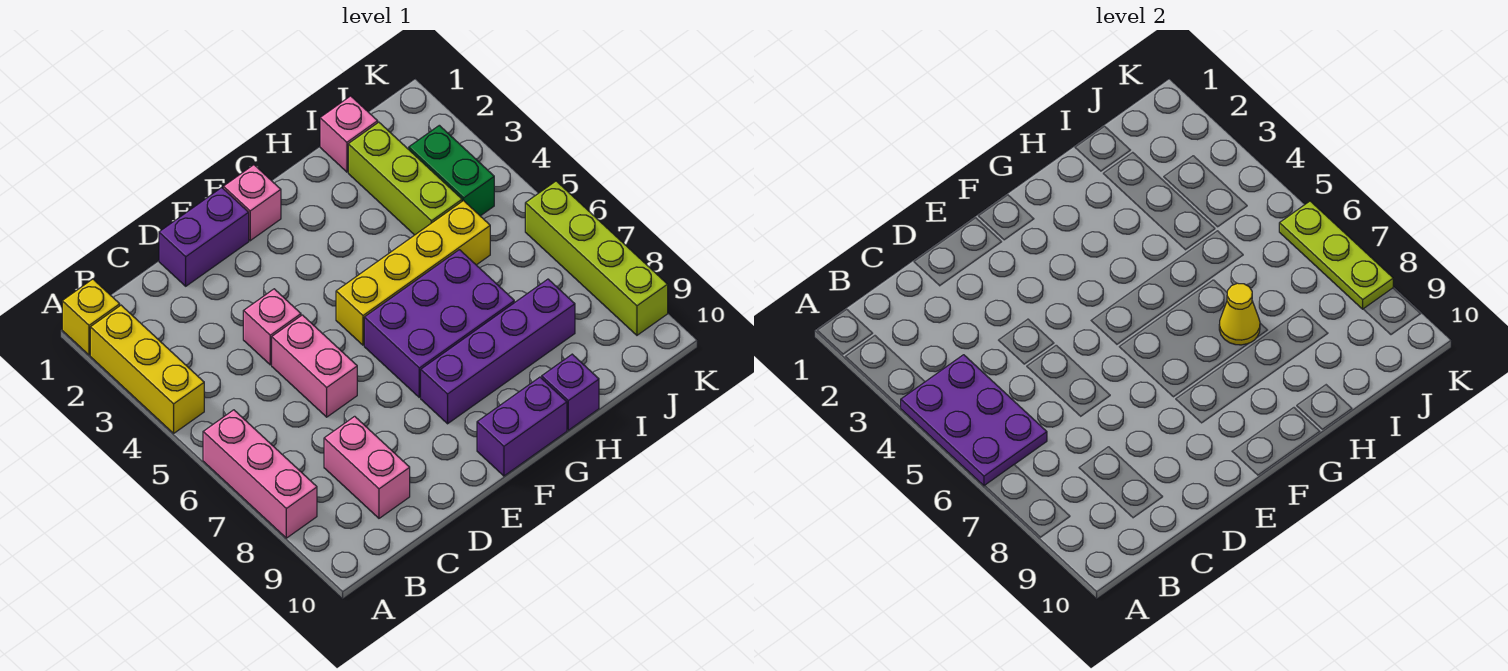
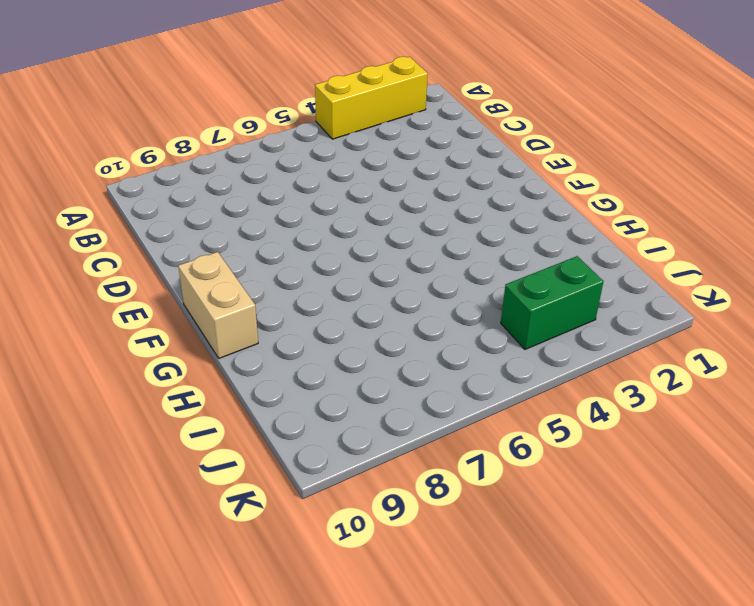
tan 1x2 brick [178,252,258,358] -> purple 1x2 brick [477,377,567,476]
none -> yellow 1x1 brick [62,279,120,355]
none -> pink 1x3 brick [203,410,317,538]
none -> pink 1x2 brick [324,416,410,518]

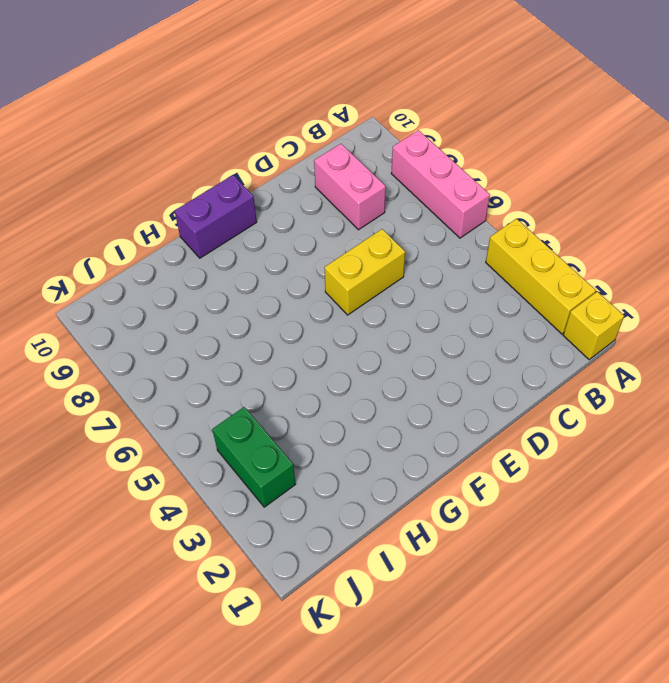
yellow 1x2 brick [324,229,405,315] -> pink 1x2 brick [272,315,357,417]
none -> purple 1x2 brick [159,188,249,286]
none -> pink 1x1 brick [243,289,301,365]
none -> pink 1x1 brick [223,165,281,241]

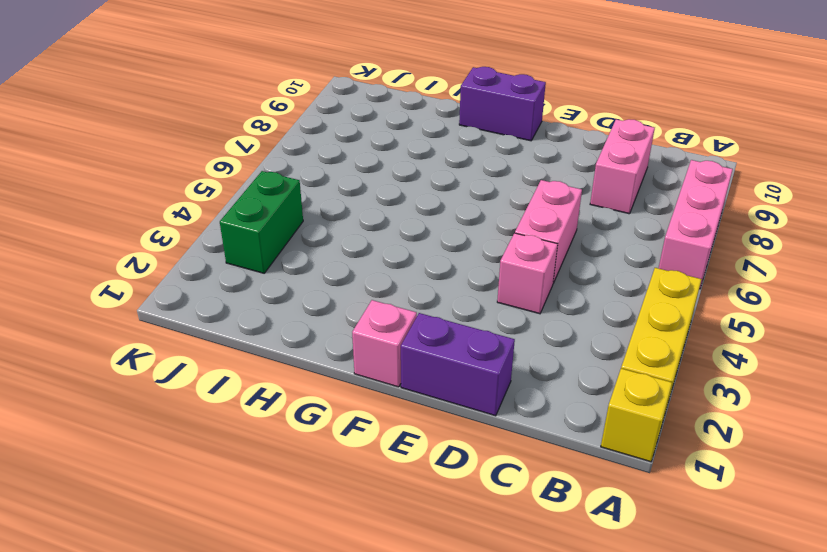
none -> yellow 1x4 brick [336,200,490,345]
none -> purple 2x3 brick [364,250,514,397]
none -> purple 1x4 brick [421,279,575,424]

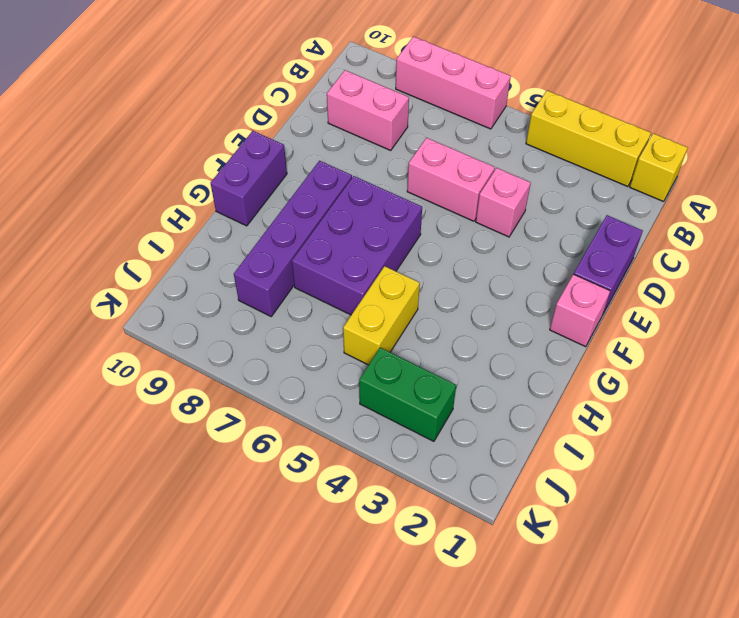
yellow 1x2 brick [343,266,420,365] -> yellow 1x4 brick [336,200,490,345]
none -> purple 1x1 brick [542,354,599,430]
none -> pink 1x1 brick [320,96,378,172]
none -> lime 1x3 brick [348,122,462,235]

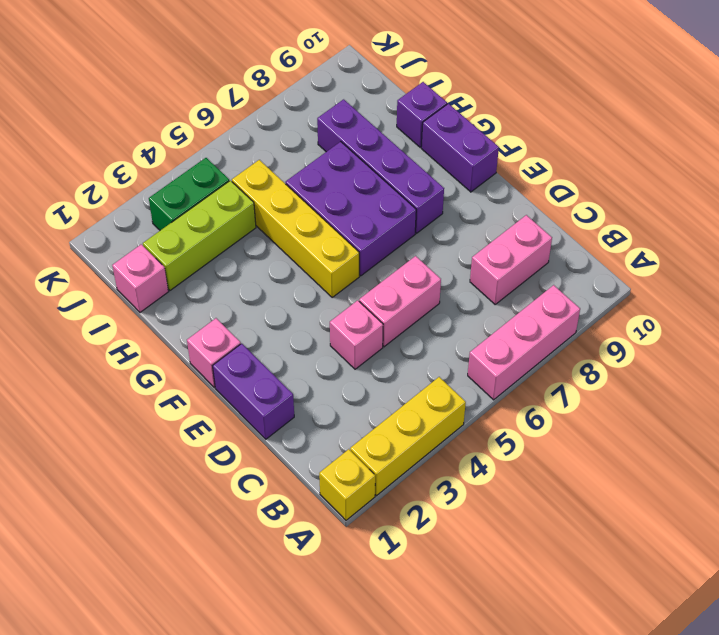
none -> lime 1x4 brick [525,181,668,335]
none -> purple 2x3 plate [901,355,1047,486]
none -> yellow 1x1 cone [1219,283,1260,345]

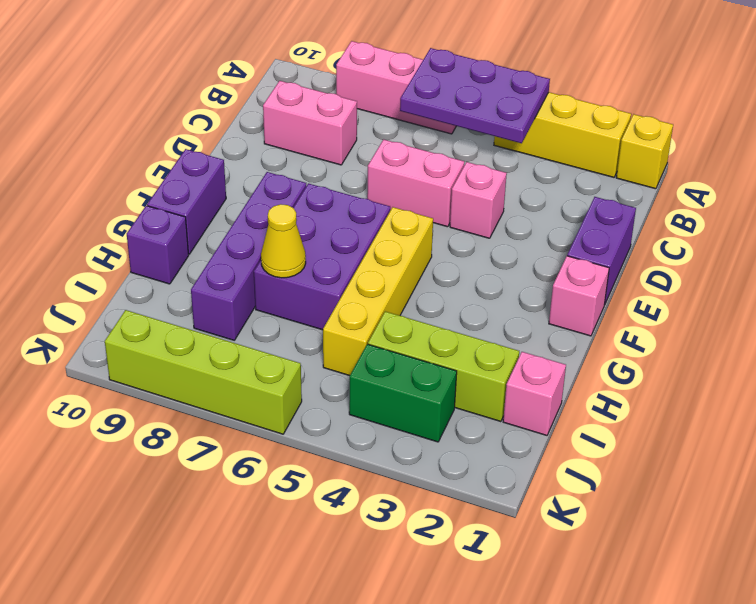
none -> lime 1x3 plate [1279,201,1393,309]

